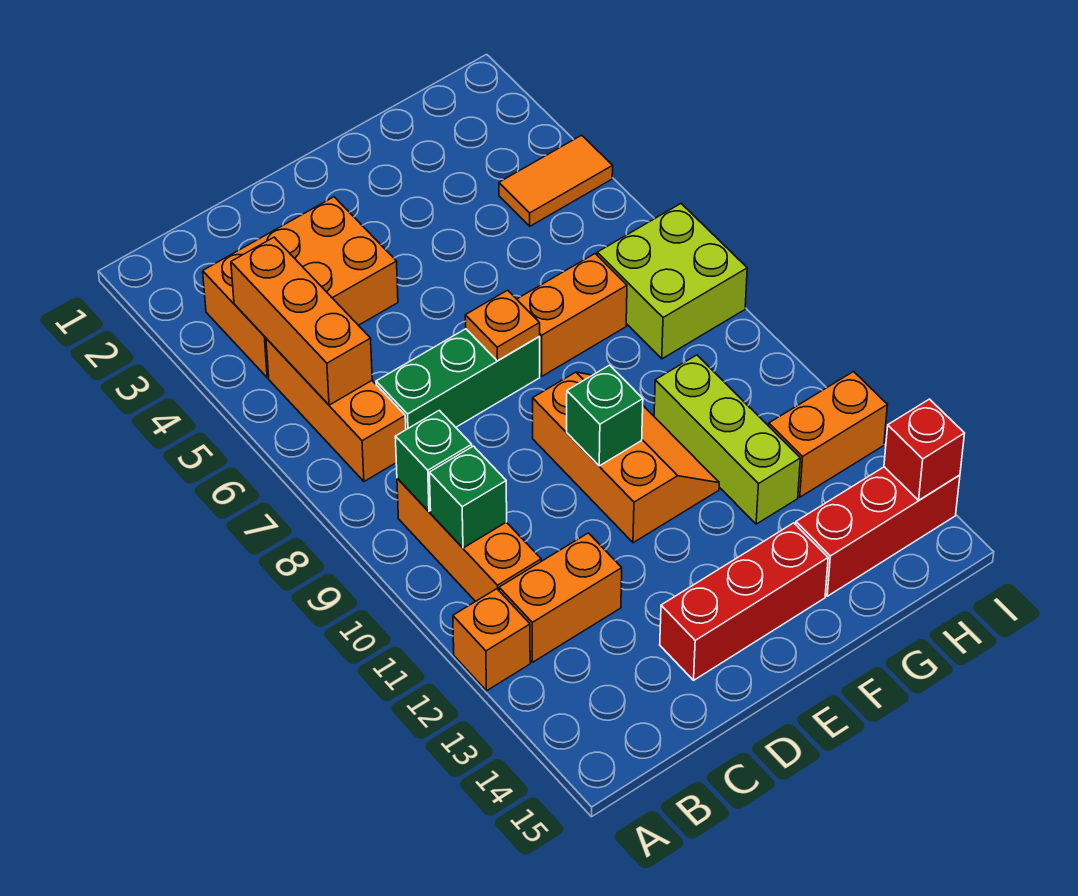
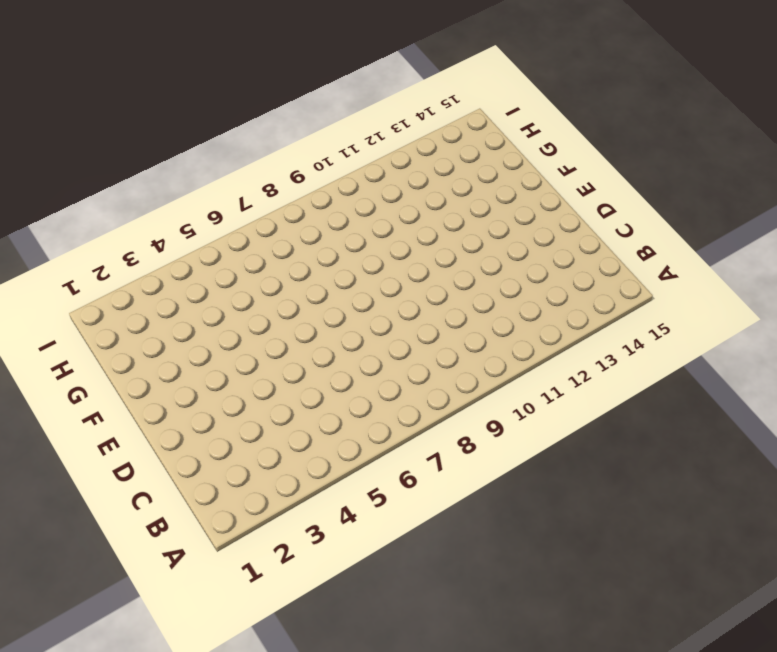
none -> orange 1x1 brick [453,589,530,691]
none -> orange 2x3 brick [203,197,398,378]
none -> orange 1x3 brick [266,338,406,481]

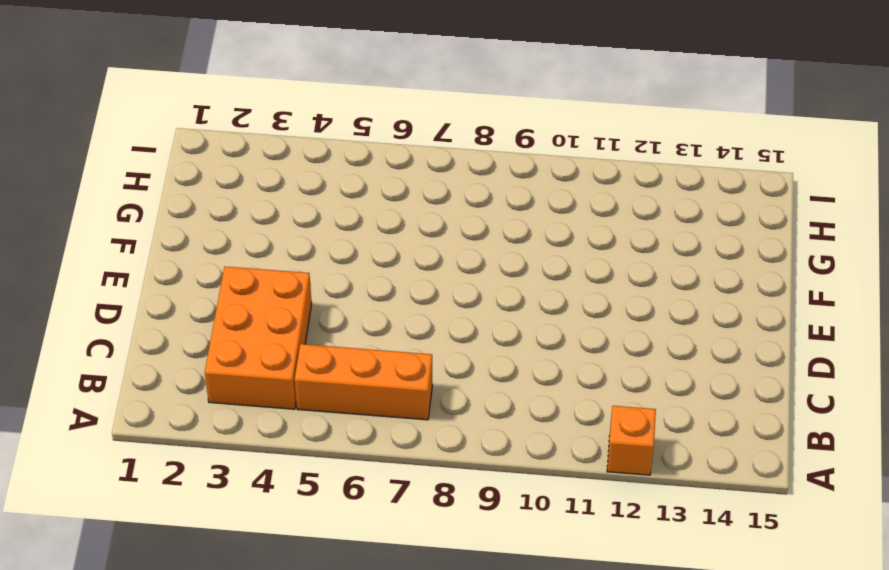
none -> orange 1x3 brick [397,478,541,602]
none -> orange 1x2 brick [499,533,622,662]
none -> green 1x3 brick [376,329,540,430]

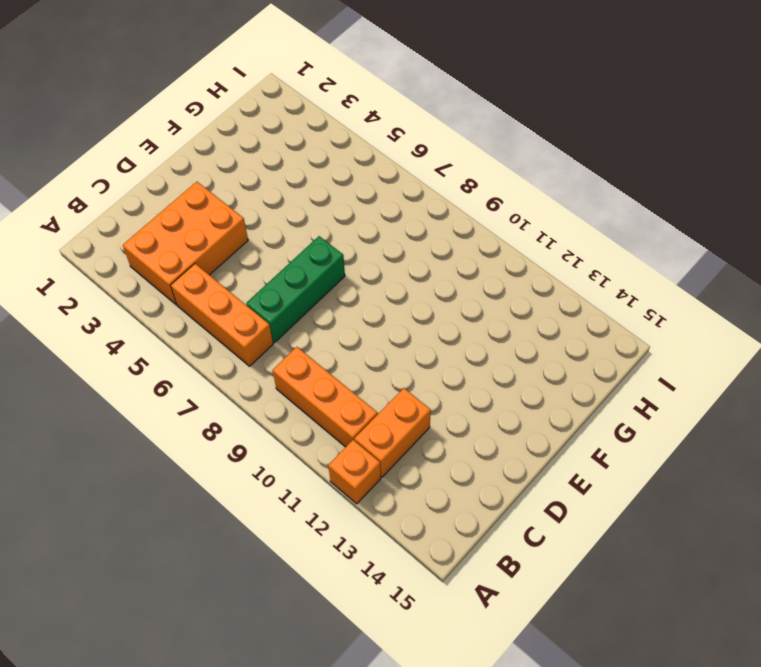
none -> red 1x3 brick [660,523,828,680]
none -> orange 2x3 slope [533,372,719,543]
none -> orange 1x2 brick [517,254,627,376]

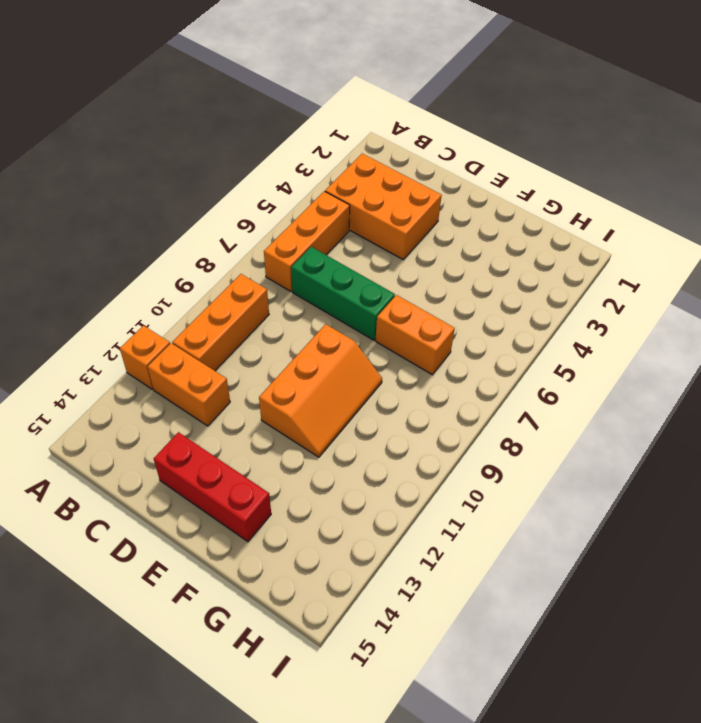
none -> lime 1x3 brick [654,355,800,524]
none -> red 1x3 brick [796,467,960,596]
none -> orange 1x2 tile [499,135,613,226]

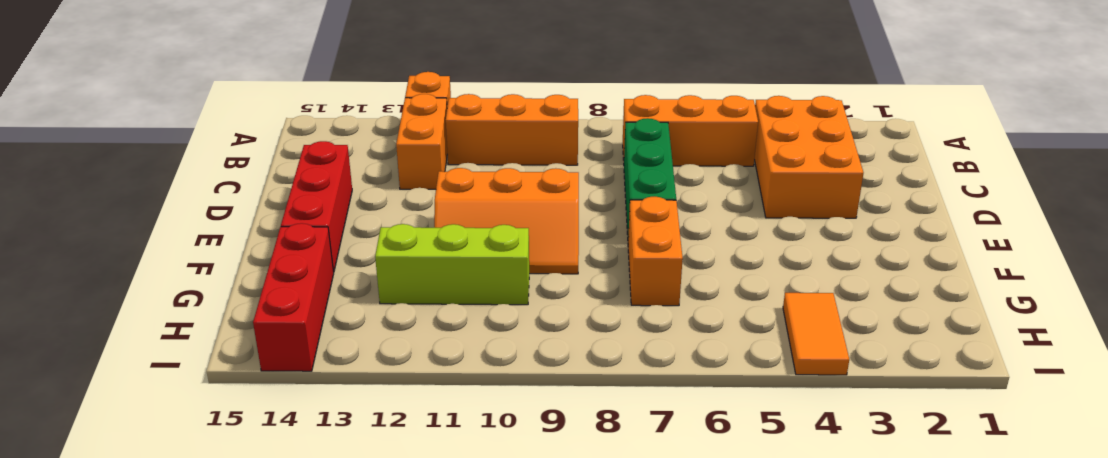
none -> lime 2x2 brick [597,204,747,359]
none -> orange 1x2 brick [769,372,887,497]
none -> orange 1x3 brick [231,237,372,405]

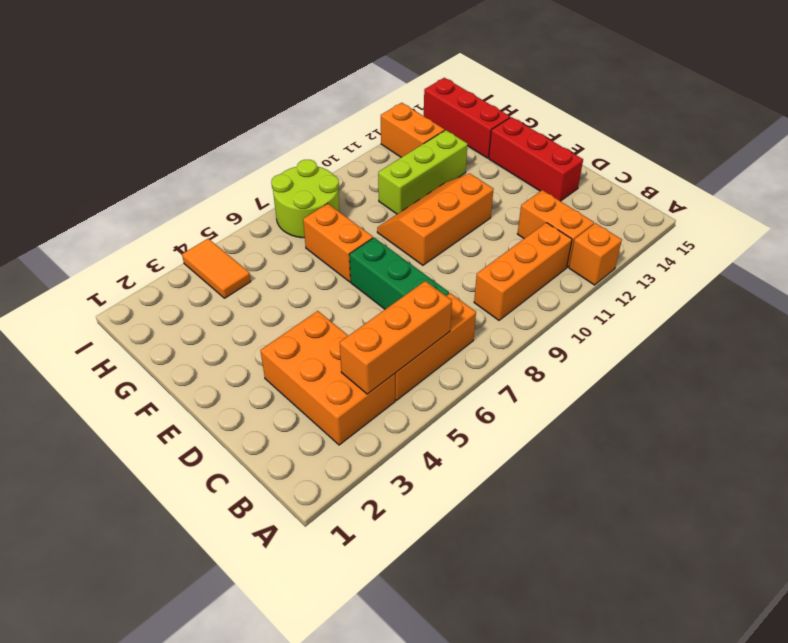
lime 2x2 round brick [271,160,340,238] -> lime 2x2 brick [597,204,747,359]
none -> green 1x1 brick [395,410,472,512]
none -> green 1x1 brick [429,446,507,548]
none -> orange 1x1 plate [465,290,540,361]

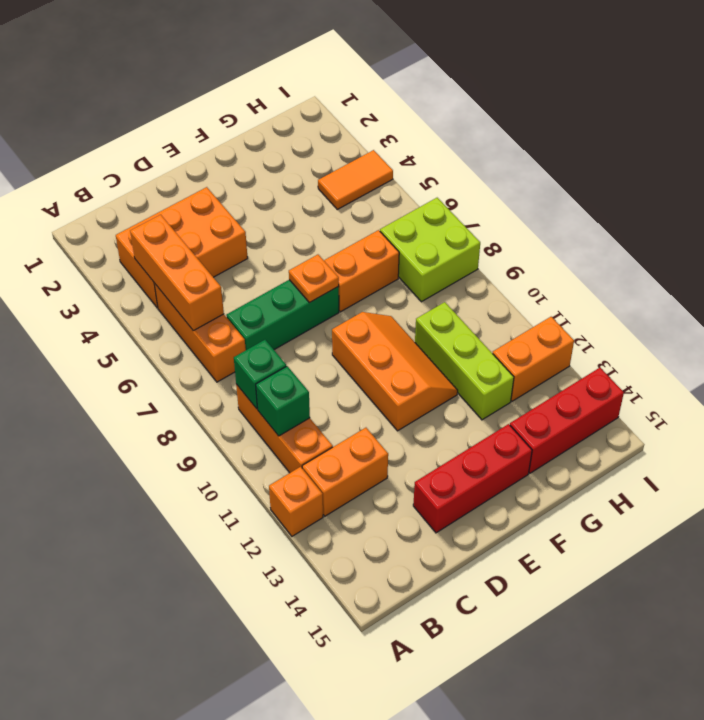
none -> green 1x1 brick [567,365,643,466]
none -> red 1x1 brick [884,399,965,500]

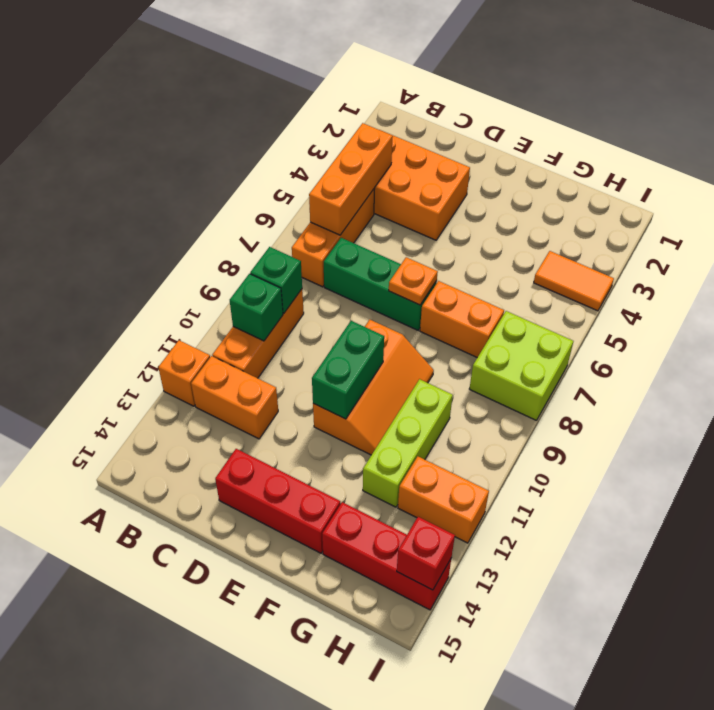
green 1x2 brick [312,321,384,419] -> green 1x1 brick [567,365,643,466]

